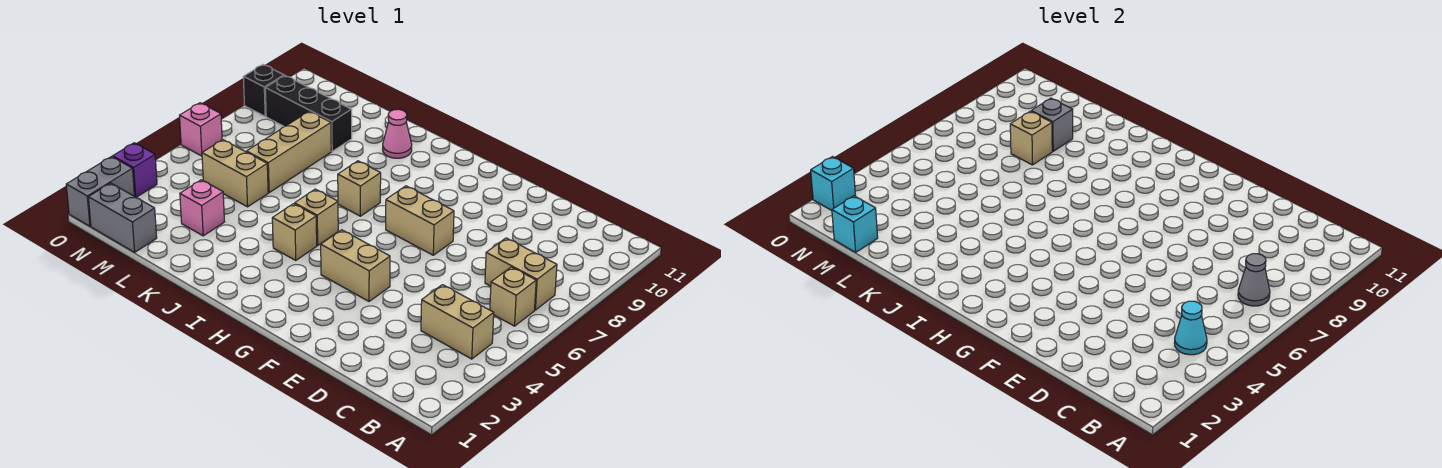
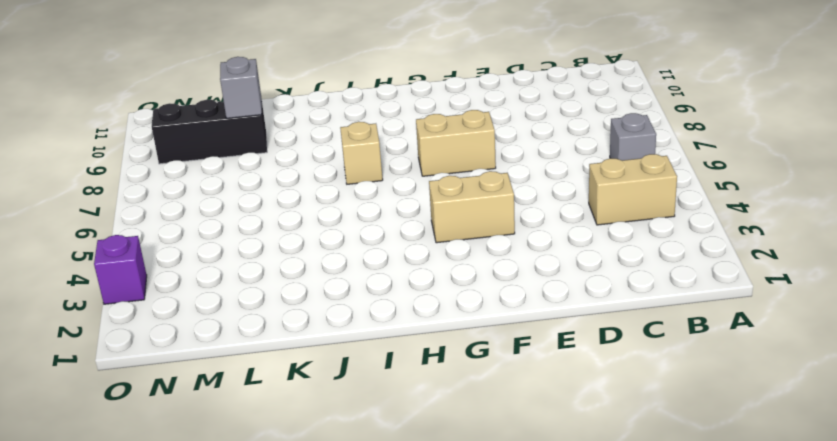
grey 1x1 brick [610,113,656,160] -> tan 1x1 brick [490,267,536,326]
none -> tan 1x2 brick [485,238,557,310]
none -> tan 1x1 brick [272,204,317,260]
none -> tan 1x1 brick [295,189,338,245]

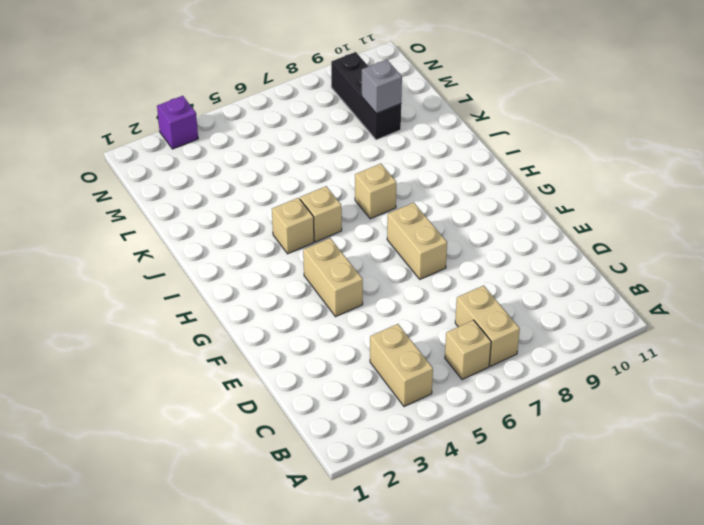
none -> pink 1x1 cone [383,109,412,158]
none -> pink 1x1 brick [180,180,225,236]
none -> tan 1x2 brick [202,140,268,207]

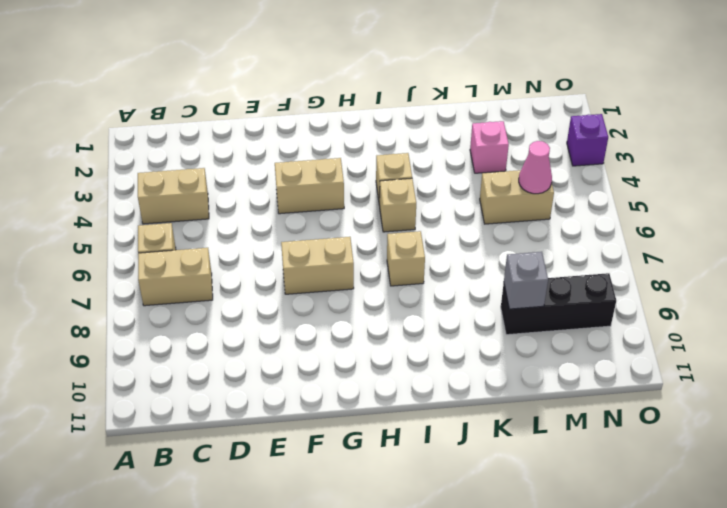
pink 1x1 cone [519,141,552,194] -> pink 1x1 cone moved to [383,109,412,158]
none -> tan 1x3 brick [247,111,331,192]
none -> grey 1x2 brick [88,183,157,252]
none -> grey 1x2 brick [66,157,135,226]

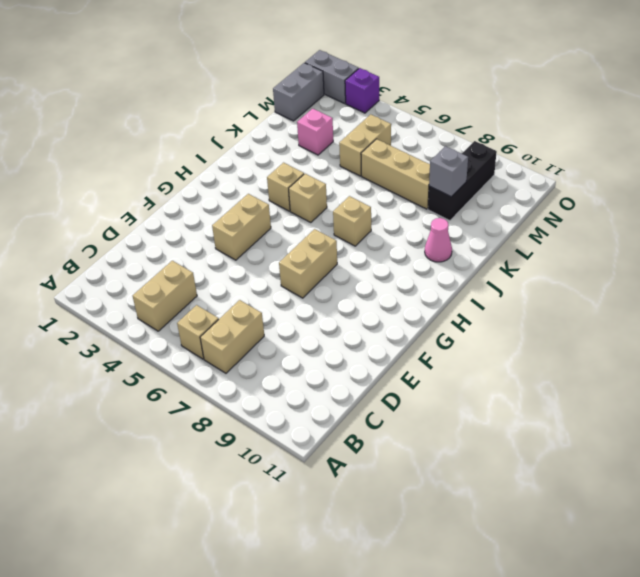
none -> pink 1x1 brick [180,103,222,156]
none -> black 1x1 brick [243,65,284,116]
none -> cyan 1x1 cone [1175,301,1207,355]

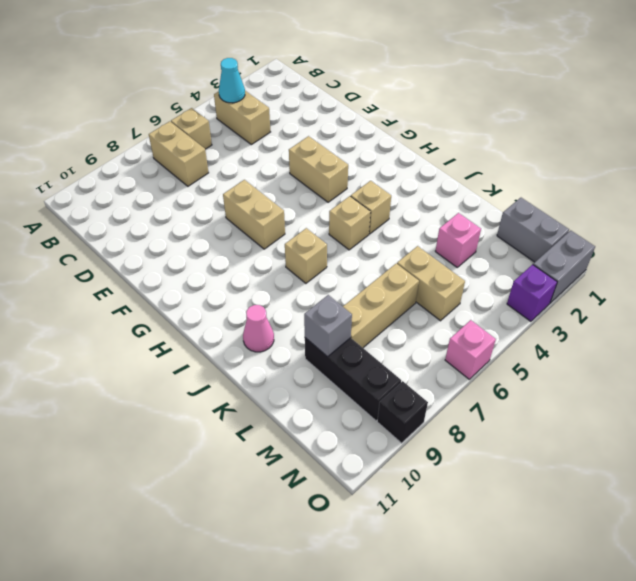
none -> grey 1x1 cone [1238,254,1270,306]
none -> tan 1x1 brick [1010,111,1052,165]
none -> cyan 1x1 brick [832,196,878,252]

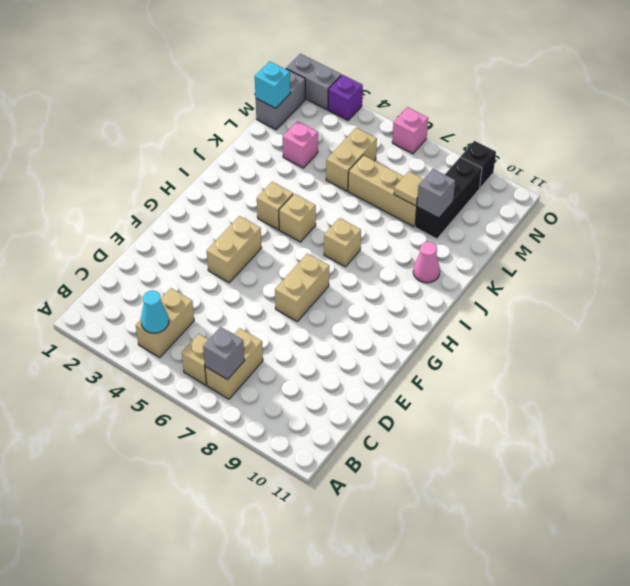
grey 1x1 brick [203,327,245,380] -> grey 1x1 cone [1238,254,1270,306]
tan 1x1 tile [394,171,423,206] -> tan 1x1 brick [1010,111,1052,165]
none -> cyan 1x1 brick [811,157,856,211]

